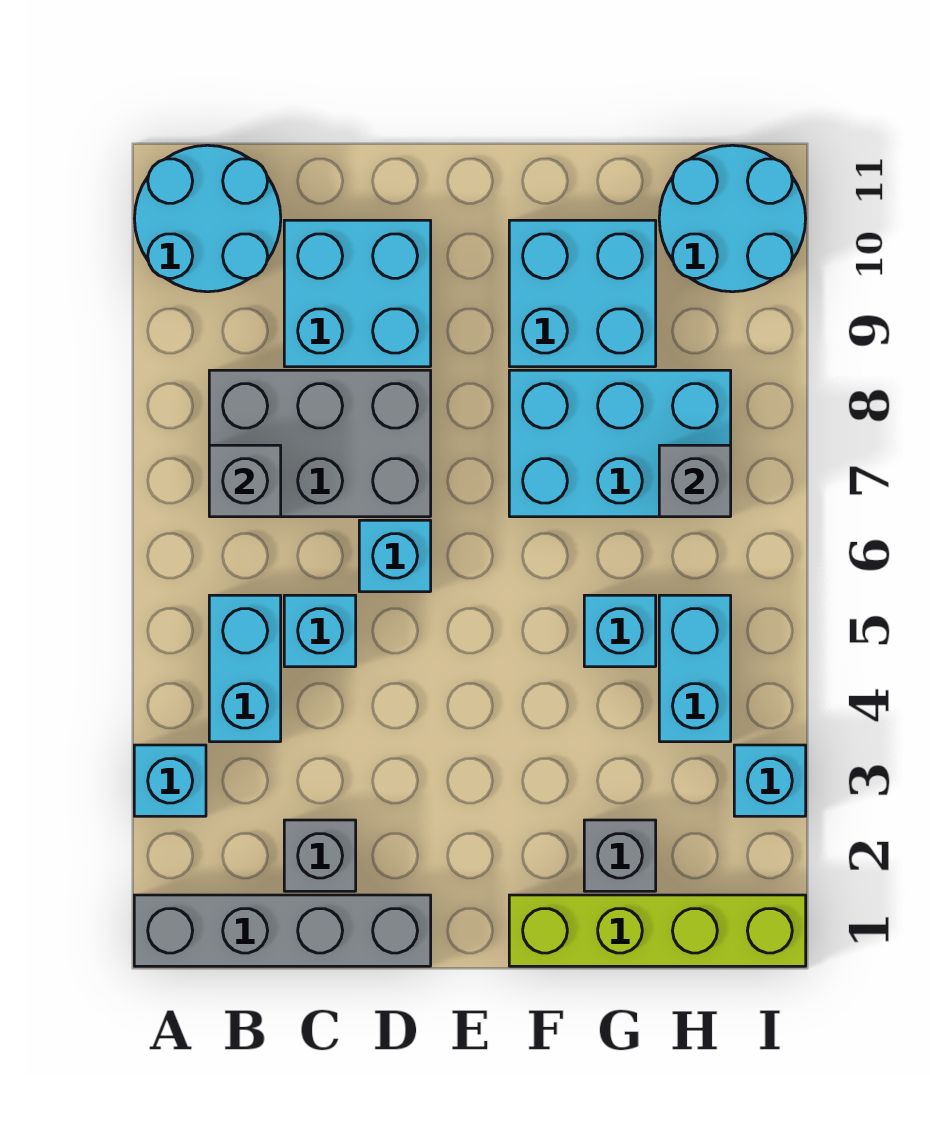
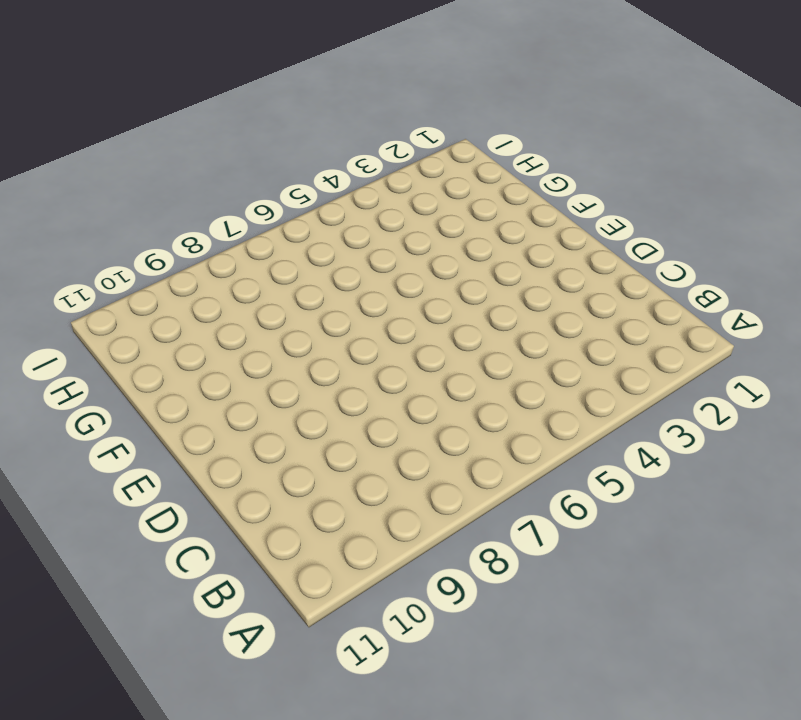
none -> grey 1x4 brick [134,895,431,966]
none -> cyan 1x1 brick [134,745,206,816]
none -> cyan 2x2 round brick [135,145,281,292]

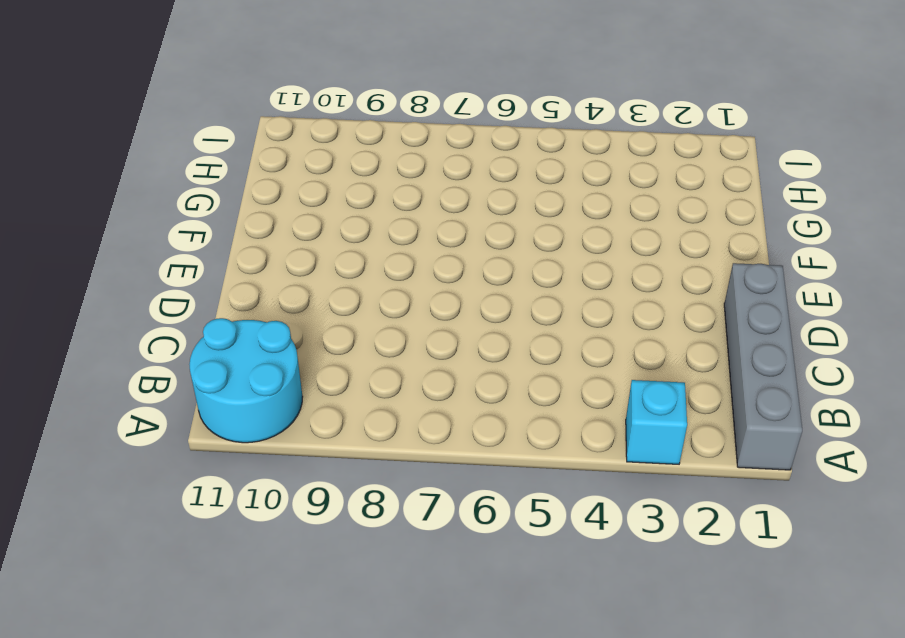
none -> cyan 1x2 brick [209,595,281,742]
none -> grey 2x3 brick [209,370,431,517]
none -> grey 1x1 brick [284,820,356,891]

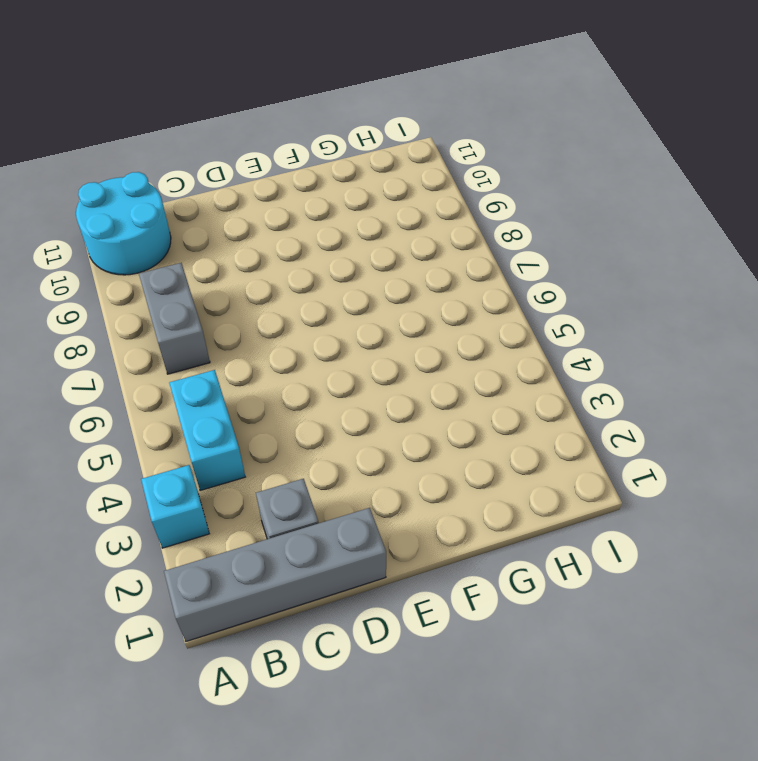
grey 1x2 brick [139,263,210,374] -> grey 2x3 brick [209,370,431,517]
none -> cyan 1x1 brick [284,595,356,667]
none -> cyan 2x2 brick [284,220,431,367]
none -> cyan 1x1 brick [359,520,431,592]

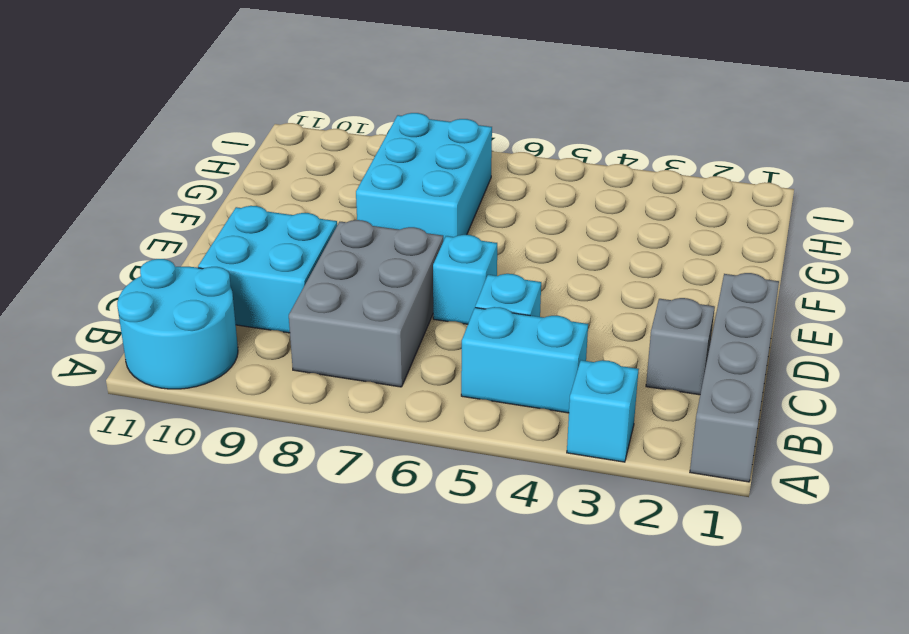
none -> lime 1x4 brick [509,895,806,966]
none -> cyan 2x2 brick [509,220,656,367]
none -> grey 1x1 brick [584,820,656,891]

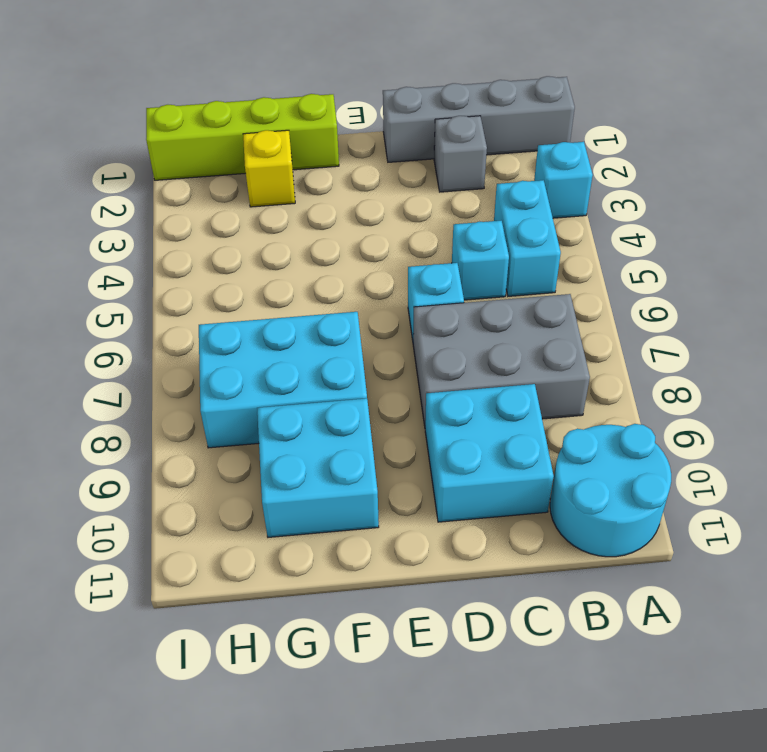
yellow 1x1 brick [243,130,295,207] -> grey 1x1 brick [584,820,656,891]
none -> cyan 1x1 brick [584,595,656,667]
none -> cyan 1x2 brick [659,595,731,742]
none -> cyan 2x2 round brick [659,145,806,292]

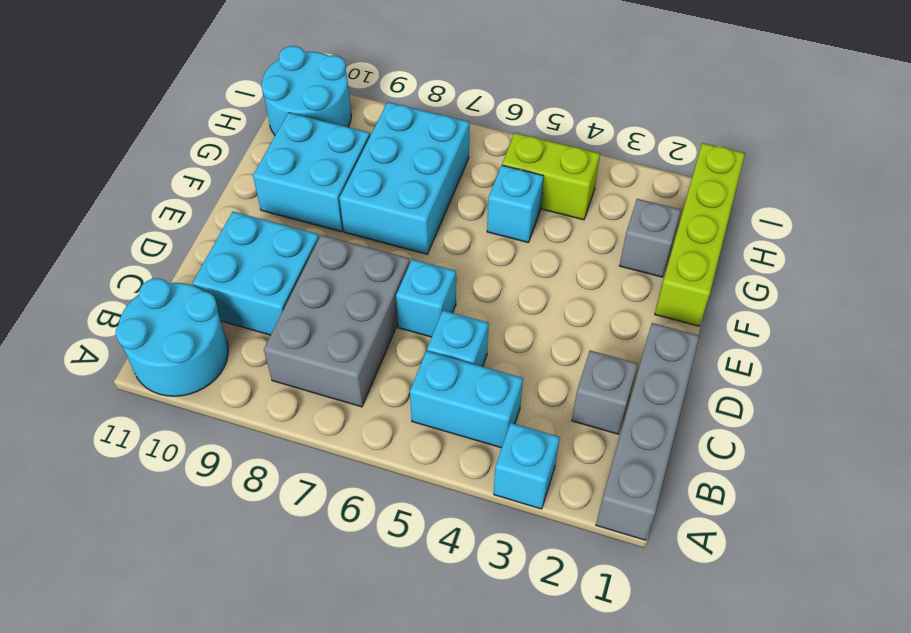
lime 1x2 brick [502,133,600,220] -> cyan 1x2 brick [659,595,731,742]
none -> cyan 1x1 brick [734,745,806,816]
none -> grey 1x1 brick [209,445,281,517]
none -> grey 1x1 brick [659,445,731,517]

